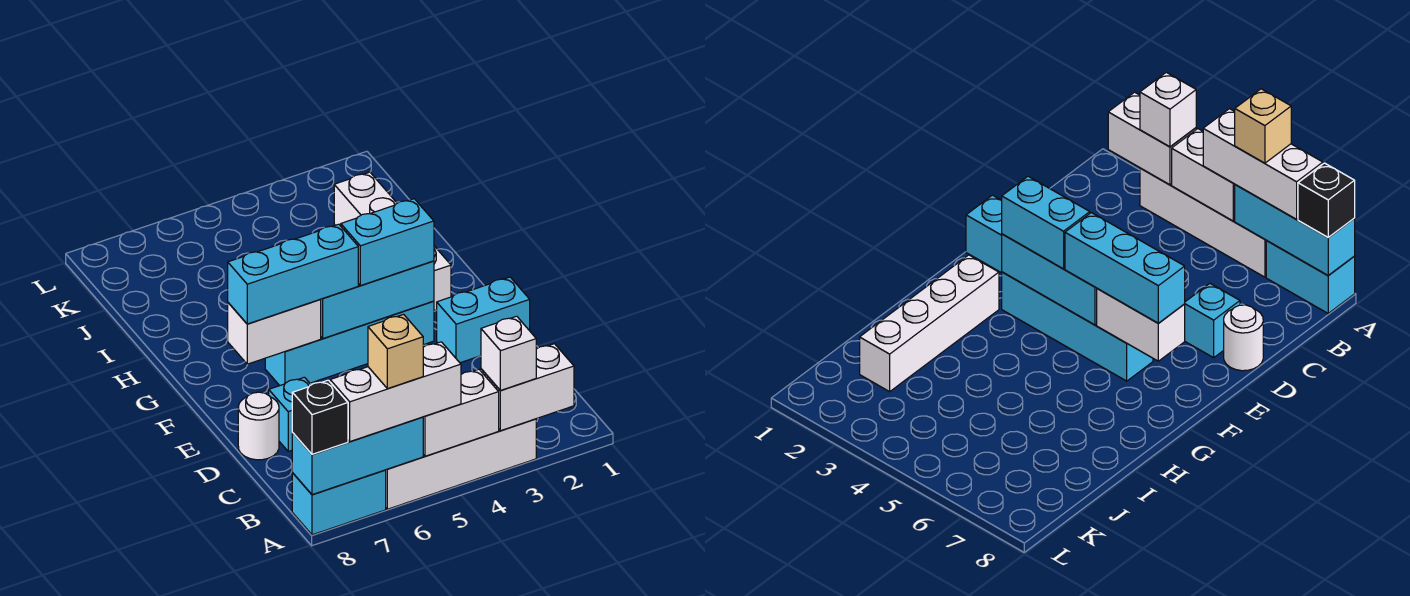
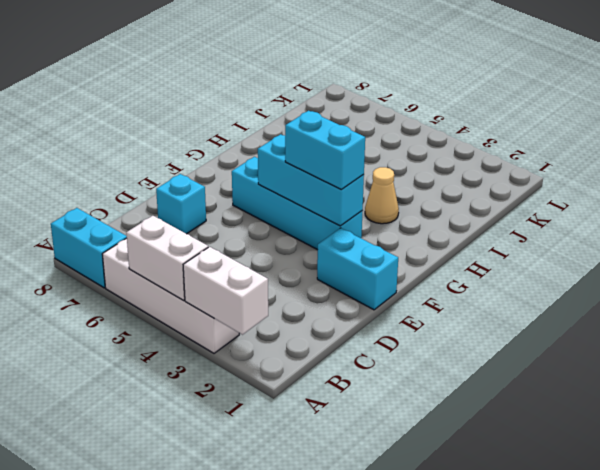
tan 1x1 cone [365,167,399,224] -> none
none -> white 1x1 round brick [238,392,279,460]
none -> white 1x4 brick [334,172,451,311]
none -> cyan 1x3 brick [292,417,423,495]

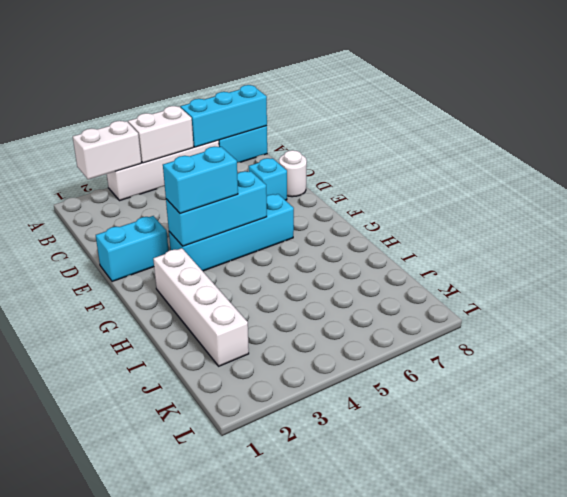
none -> white 1x2 brick [228,300,321,364]
none -> white 1x1 brick [481,316,536,390]
none -> white 1x3 brick [330,342,461,441]

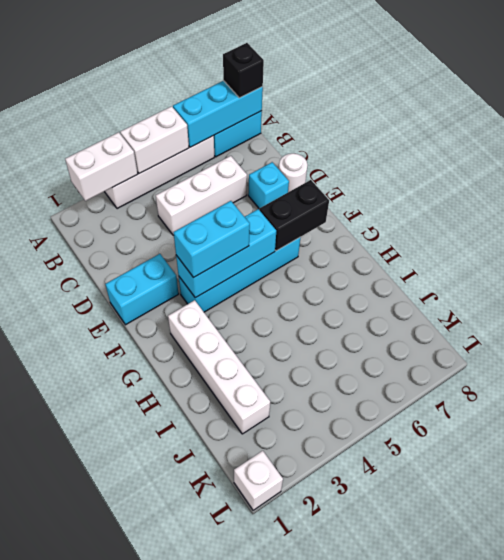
white 1x3 brick [156,156,247,235] -> white 1x3 brick moved to [330,342,461,441]
black 1x2 brick [260,180,329,251] -> white 1x2 brick [228,300,321,364]
white 1x1 brick [234,451,283,510] -> white 1x1 brick moved to [481,316,536,390]
none -> cyan 1x3 brick [228,224,358,324]
none -> tan 1x1 brick [368,314,423,389]

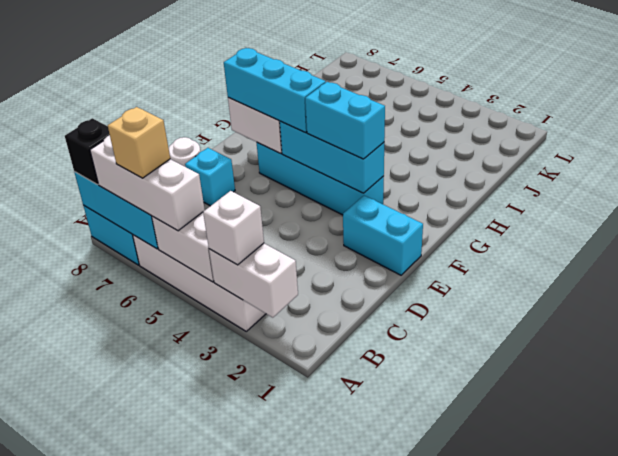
none -> white 1x4 brick [334,172,451,311]

